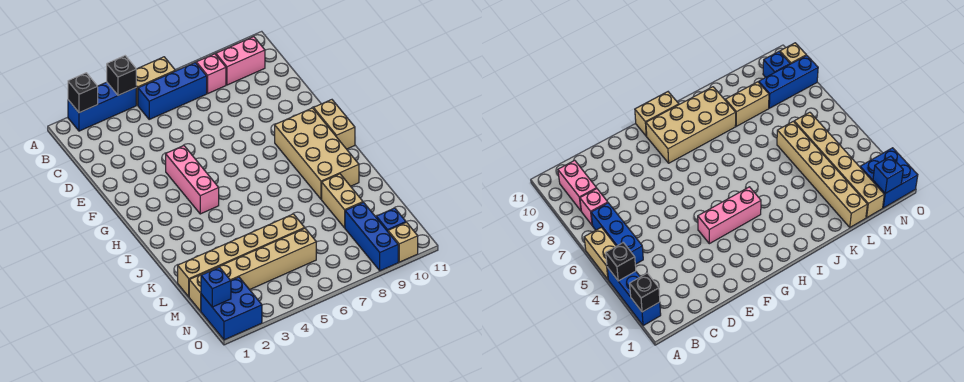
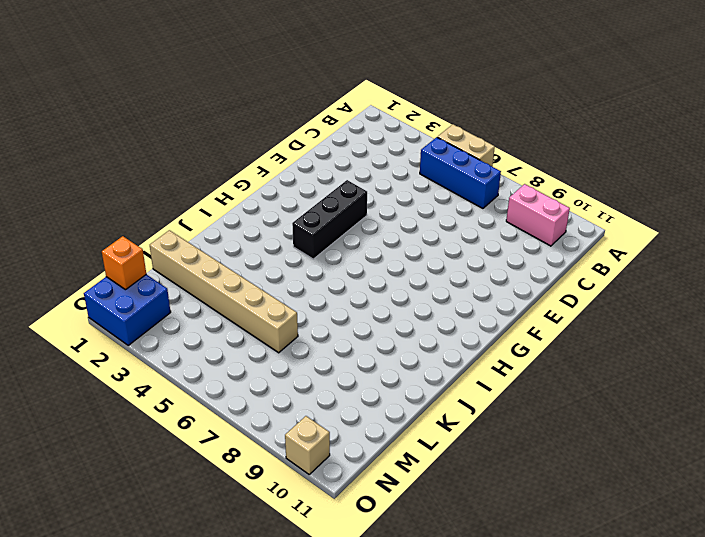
black 1x3 brick [292,180,367,259] -> pink 1x3 brick [166,146,219,214]
orange 1x1 brick [102,236,146,290] -> blue 1x1 brick [201,267,231,307]
none -> blue 1x3 brick [68,82,136,131]
none -> pink 1x1 brick [196,54,226,93]
none -> tan 2x4 brick [275,108,359,199]

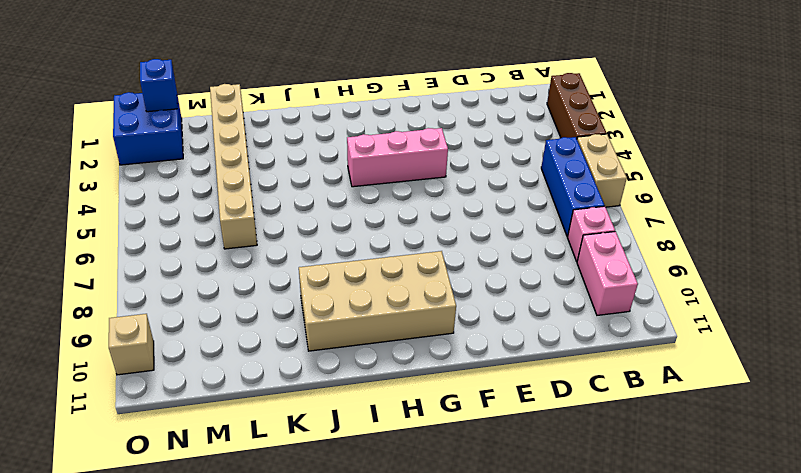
brown 1x3 brick [547,73,607,139] -> blue 1x3 brick [68,82,136,131]
none -> tan 1x2 brick [314,100,355,149]
none -> tan 1x2 brick [322,174,363,228]
none -> tan 1x6 brick [189,228,316,311]

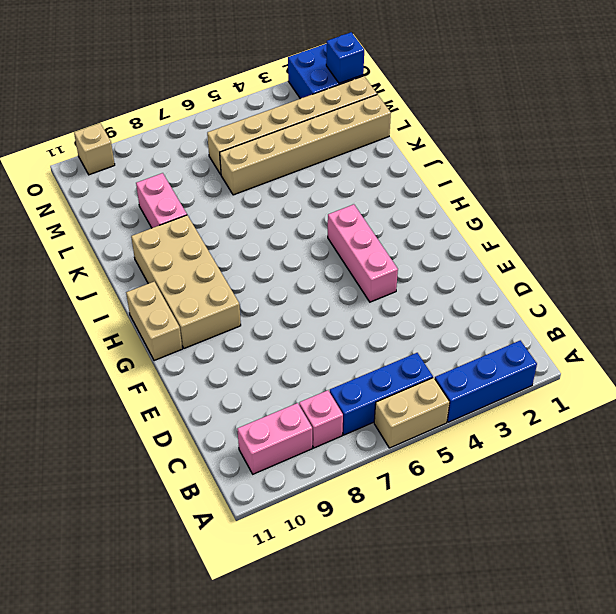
pink 1x2 brick [136,173,187,228] -> tan 1x2 brick [322,174,363,228]
none -> blue 1x3 brick [345,202,398,271]
none -> blue 1x1 brick [376,208,406,231]
none -> black 1x1 brick [68,73,98,113]

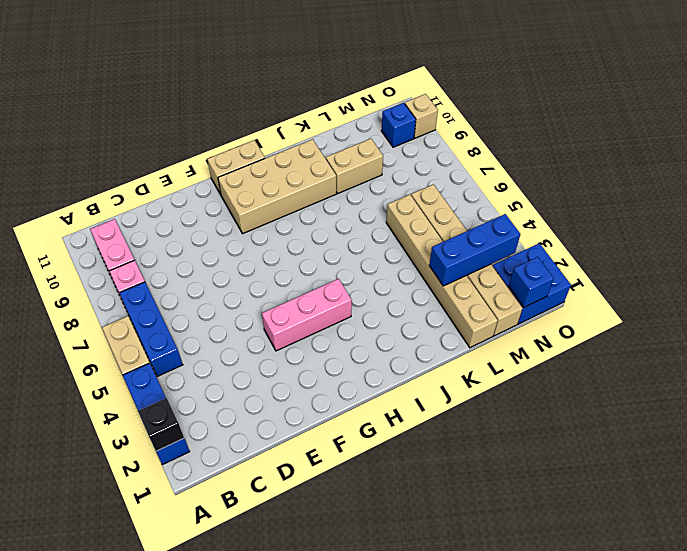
blue 1x3 brick [429,214,520,286] -> blue 1x3 brick moved to [345,202,398,271]
none -> black 1x1 brick [107,56,136,95]

